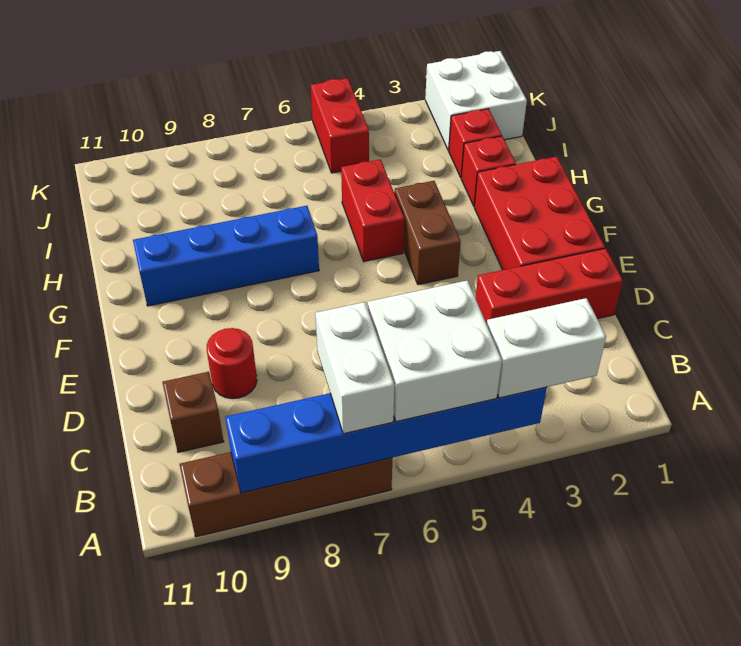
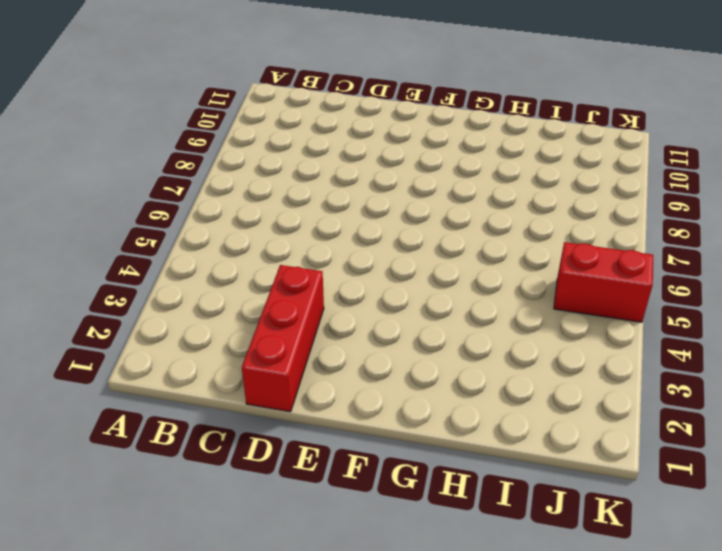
none -> brown 1x4 brick [180,452,392,537]
none -> brown 1x1 brick [162,372,224,452]
none -> red 1x1 round brick [207,328,257,399]

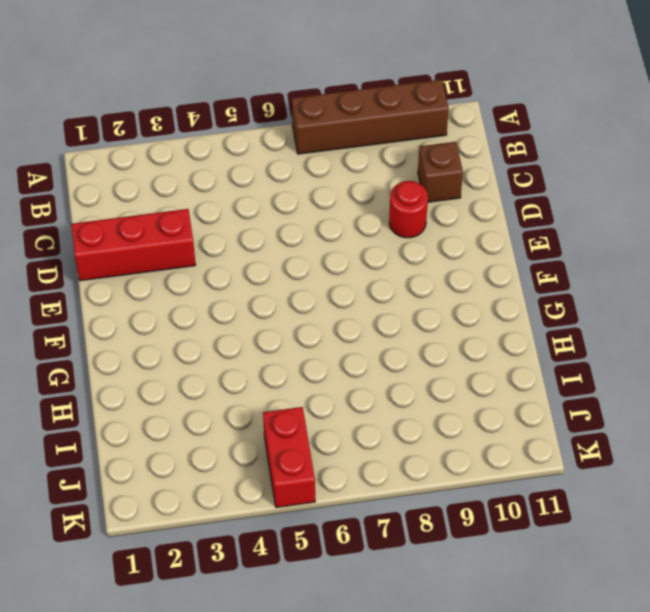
none -> red 2x3 brick [474,157,605,270]
none -> brown 1x2 brick [394,181,461,285]
none -> red 1x2 brick [341,159,404,261]

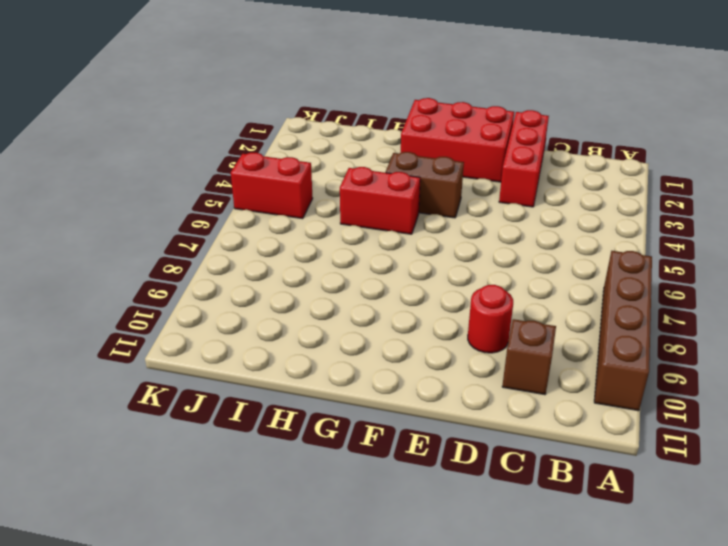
none -> blue 1x4 brick [133,206,319,306]
none -> red 1x1 brick [461,136,516,206]
none -> red 1x1 brick [449,109,502,177]

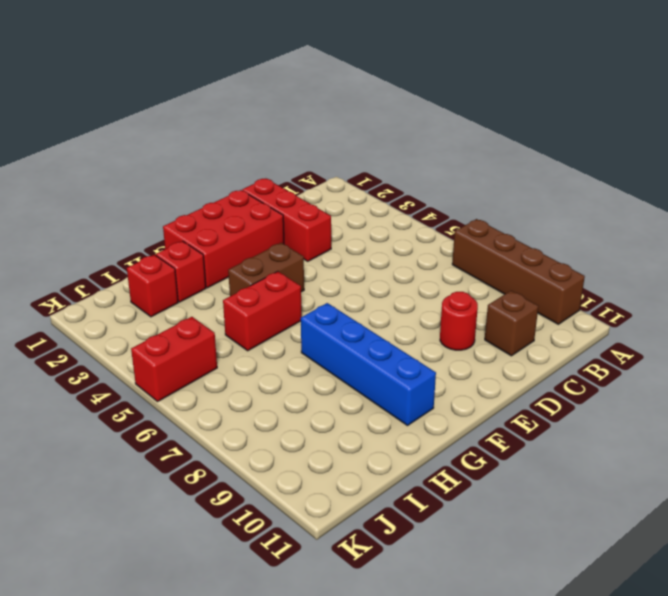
none -> white 2x2 brick [425,51,527,151]
none -> blue 1x6 brick [225,387,547,493]
none -> white 1x2 brick [487,298,606,398]

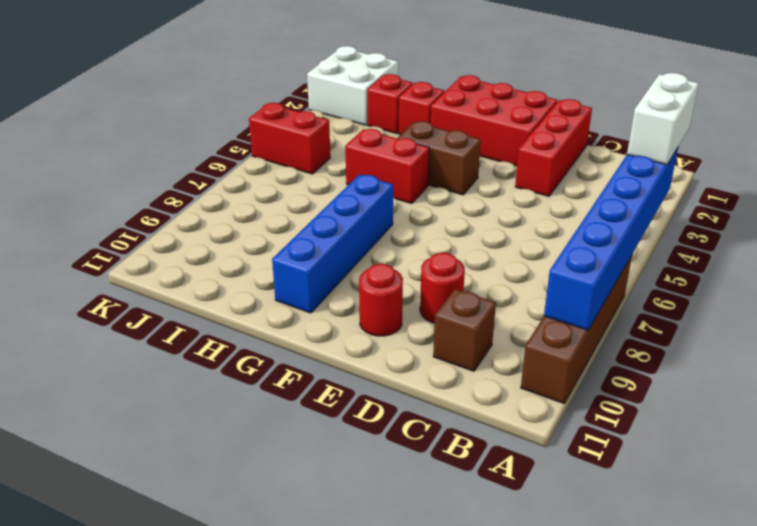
red 1x1 round brick [359,264,403,336] -> none
none -> white 2x2 brick [368,280,502,422]
none -> white 1x2 brick [315,302,394,434]

